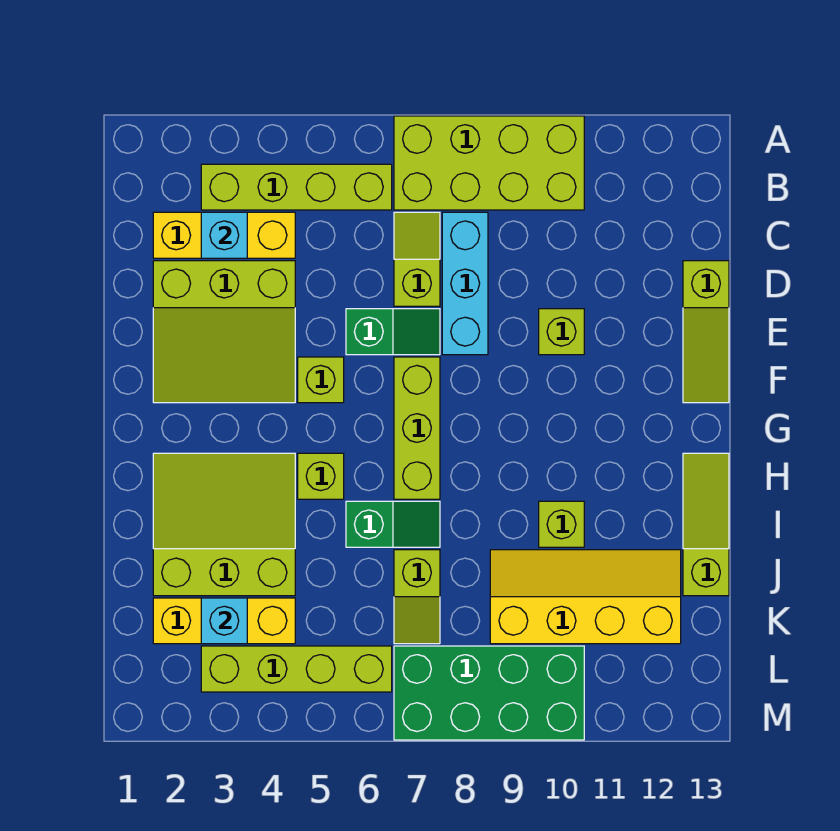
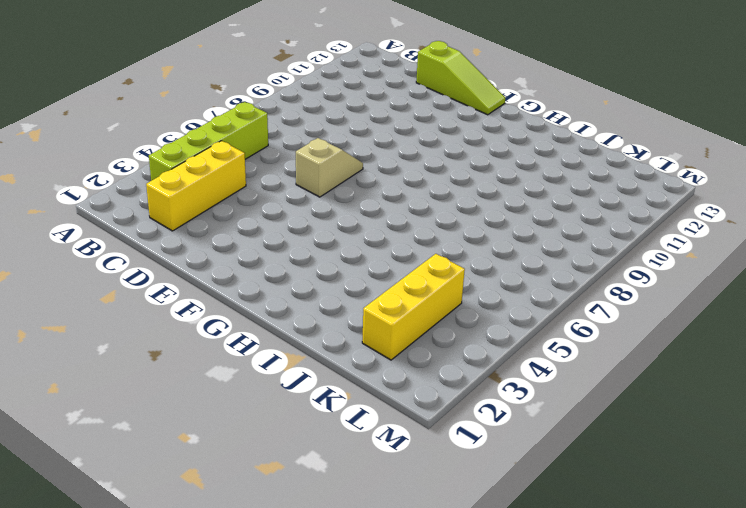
tan 1x2 slope [296,138,363,197] -> green 1x2 slope [346,309,440,355]
none -> lime 2x4 brick [394,116,584,210]
none -> lime 1x2 slope [394,212,440,306]
none -> cyan 1x3 brick [442,212,488,355]

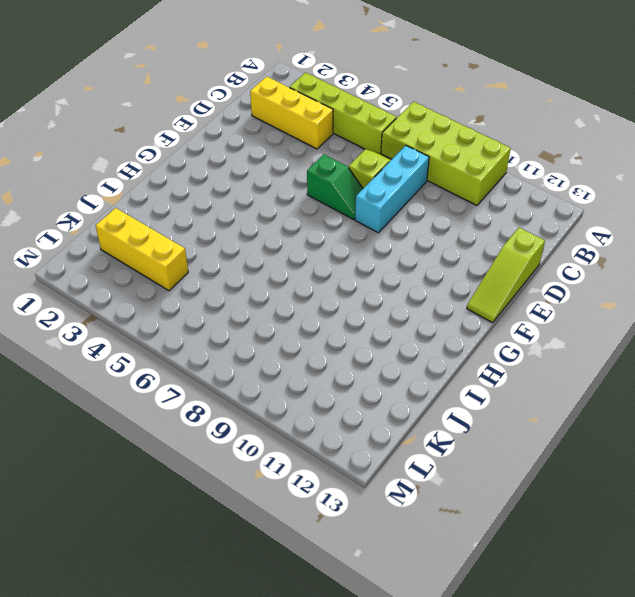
none -> lime 3x3 slope [153,261,295,403]
none -> lime 1x1 brick [539,309,584,355]
none -> lime 1x1 brick [298,357,344,403]

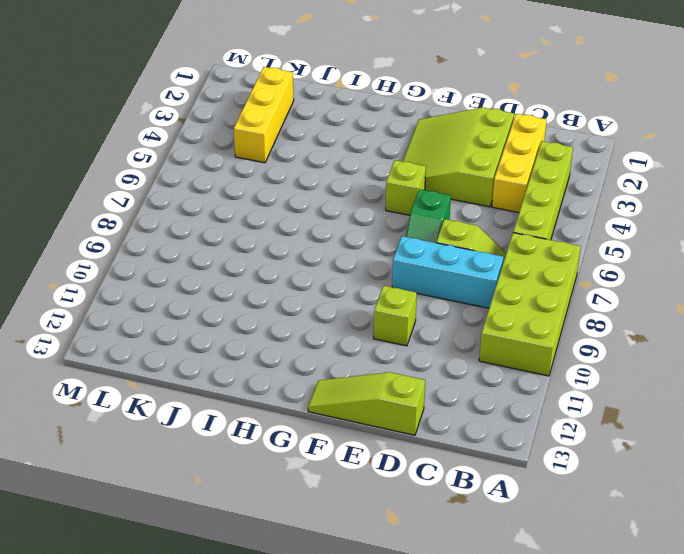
none -> lime 1x3 brick [394,357,440,499]
none -> lime 3x3 slope [153,453,295,596]
none -> lime 1x1 brick [298,453,344,499]

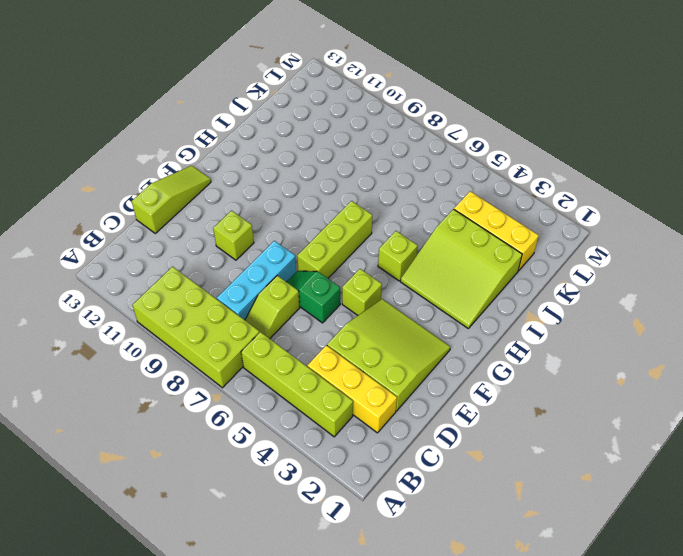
none -> lime 1x3 slope [683,453,729,596]
none -> green 1x2 slope [346,501,440,547]
none -> lime 1x1 brick [539,501,584,547]

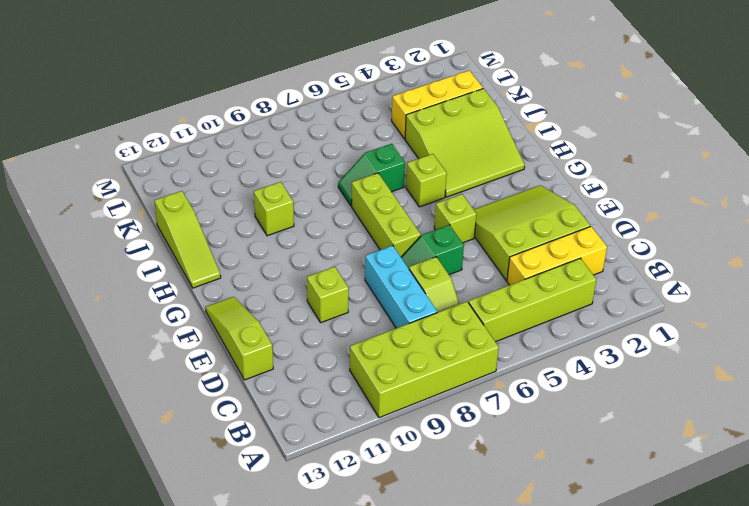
none -> lime 1x2 slope [394,550,440,644]
none -> yellow 2x4 slope [490,550,681,644]
none -> lime 1x4 brick [201,646,392,692]

